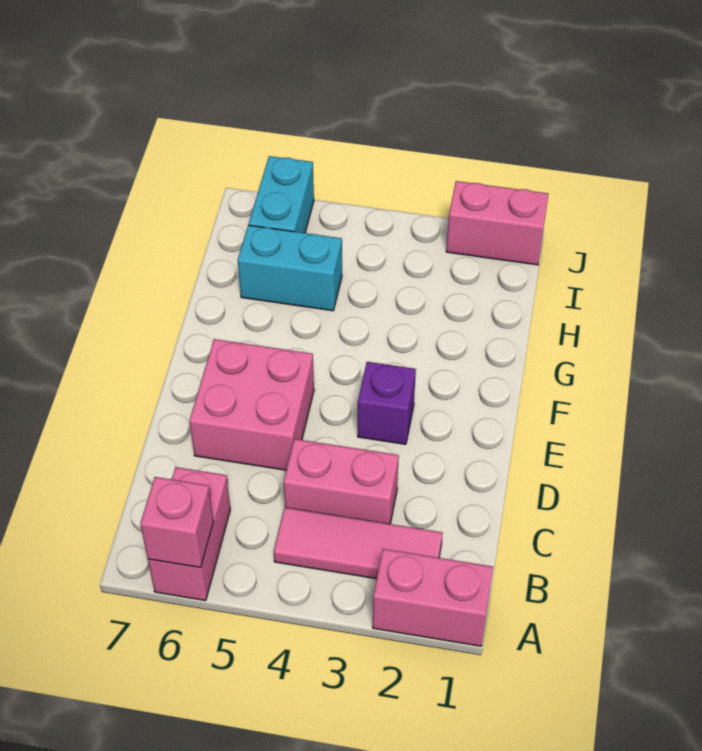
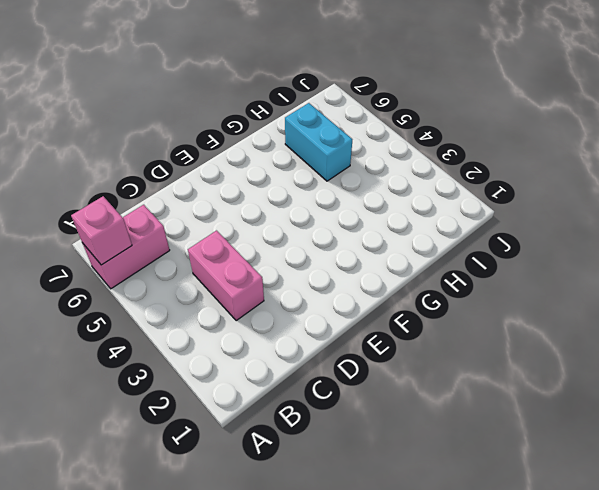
none -> pink 1x2 brick [373,549,493,646]
none -> pink 1x3 tile [274,507,443,579]

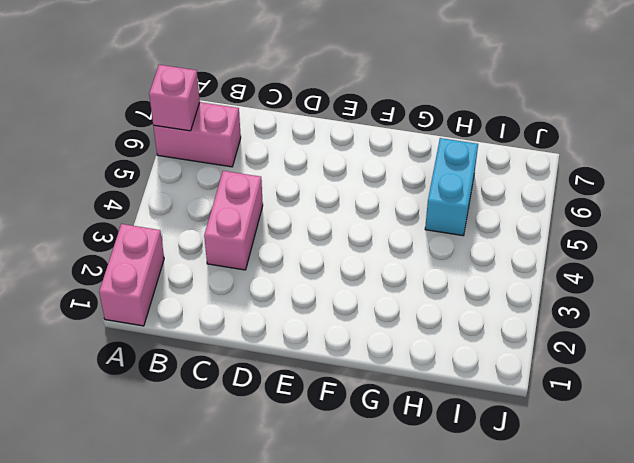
none -> pink 1x3 tile [274,507,443,579]
none -> pink 2x2 brick [190,339,314,470]

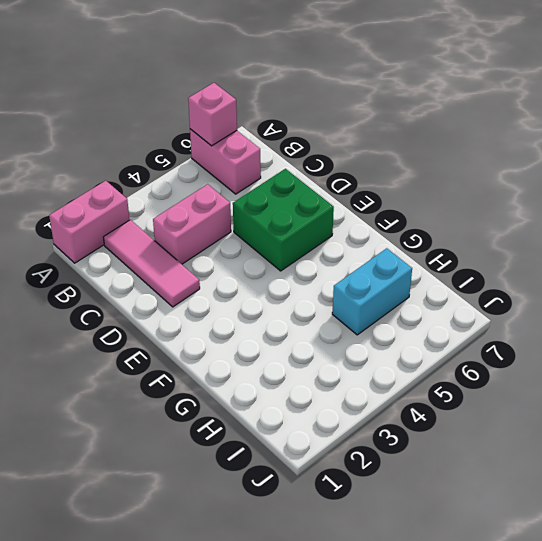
pink 1x3 tile [103,220,200,307] -> pink 1x3 tile turned to [274,507,443,579]
green 2x2 brick [233,169,334,271] -> pink 2x2 brick [190,339,314,470]
none -> purple 1x1 brick [358,362,416,444]
none -> cyan 1x2 brick [249,156,314,233]

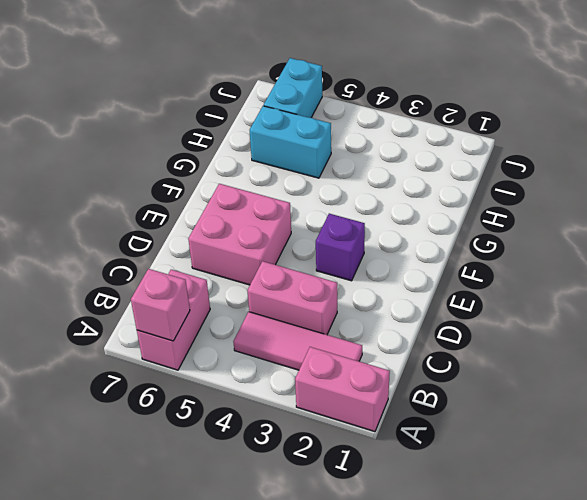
none -> pink 1x2 brick [446,181,548,265]

